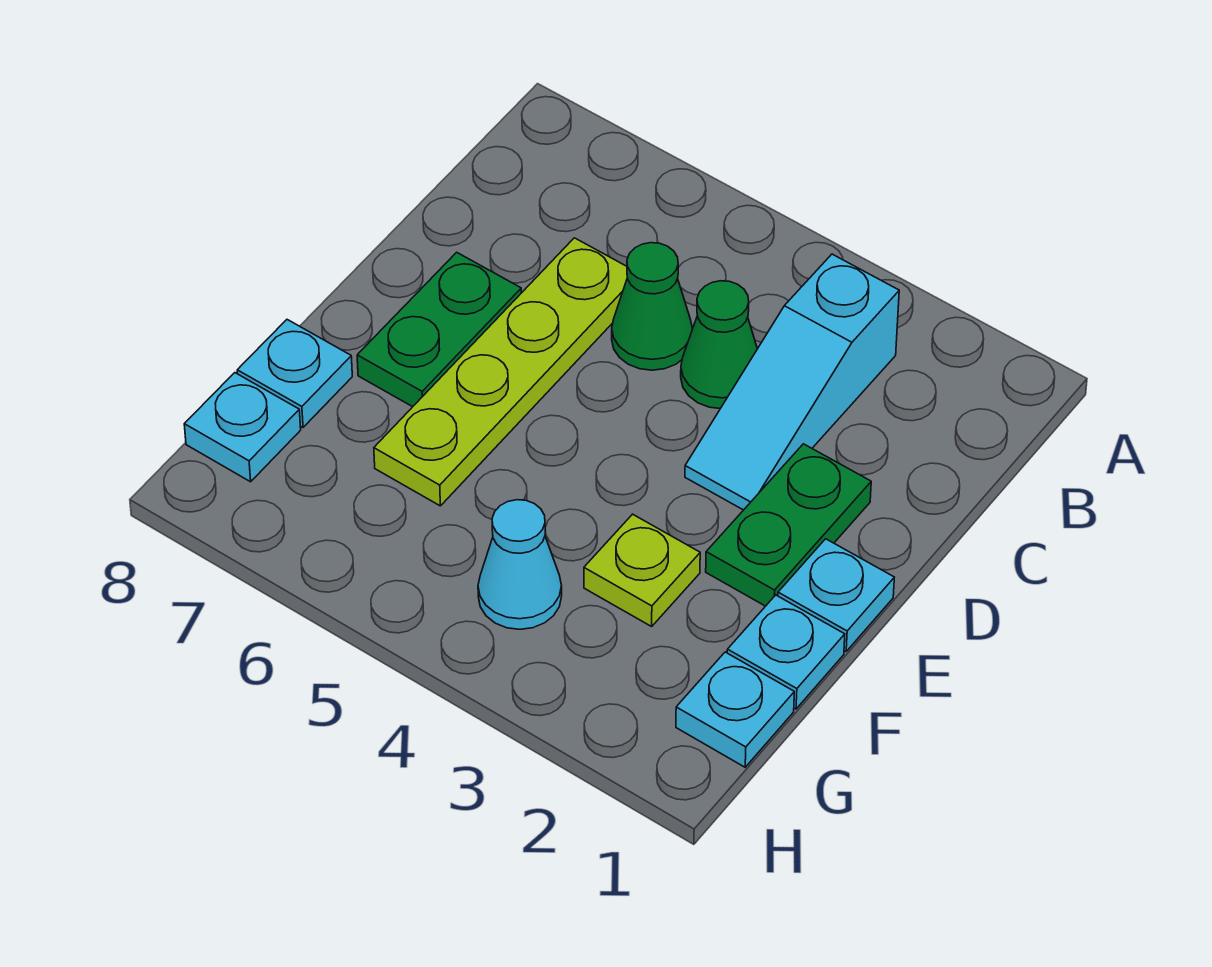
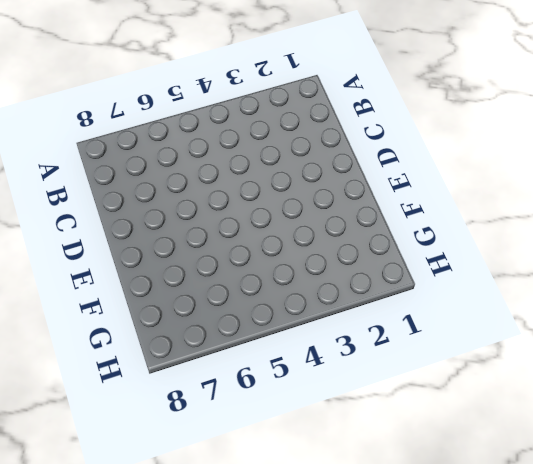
none -> cyan 1x3 slope [685,254,899,510]
none -> green 1x1 cone [681,281,757,409]
none -> green 1x1 cone [612,243,692,370]

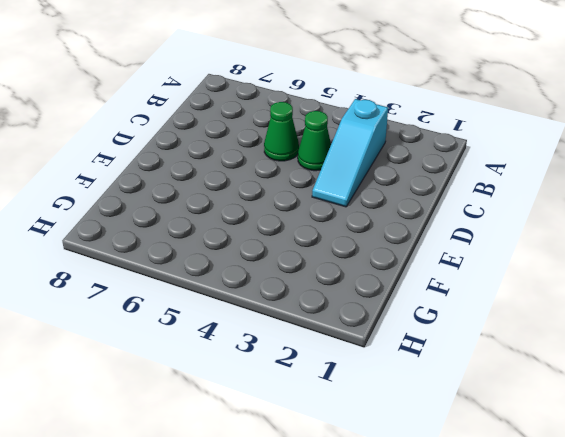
none -> lime 1x4 plate [374,238,627,506]
none -> green 1x2 plate [706,444,871,606]
none -> green 1x2 plate [357,252,521,407]

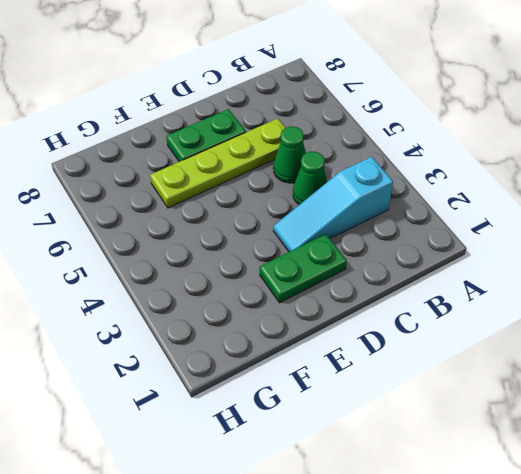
none -> cyan 1x1 plate [778,539,894,651]
none -> cyan 1x1 plate [727,595,845,709]
none -> lime 1x1 plate [584,514,700,626]

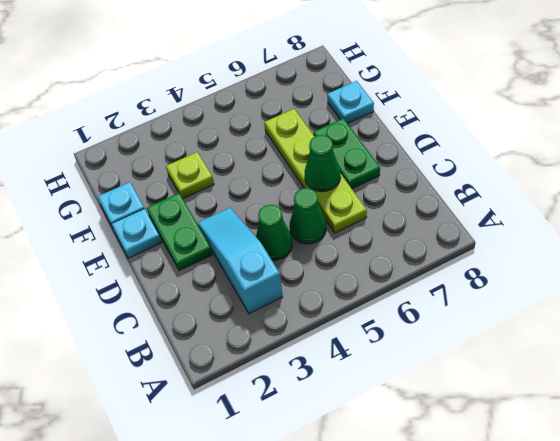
green 1x1 cone [305,135,341,192] -> none
none -> cyan 1x1 plate [676,652,794,767]
none -> cyan 1x1 cone [478,500,562,629]
none -> cyan 1x1 plate [184,373,301,482]

